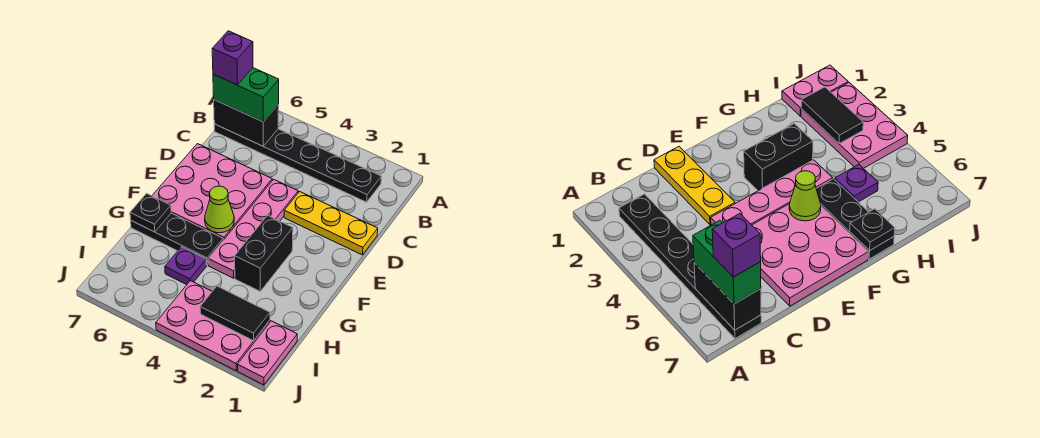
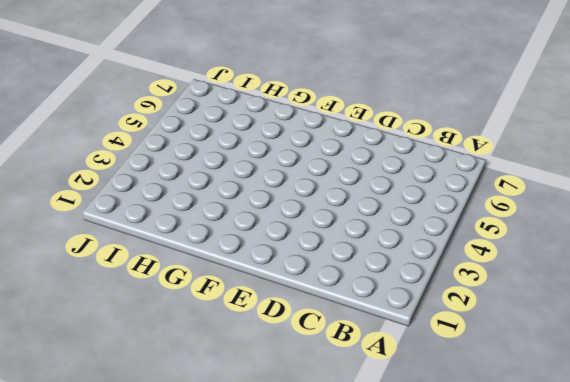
none -> black 1x6 plate [214,124,382,202]
none -> yellow 1x3 plate [284,192,378,255]
none -> pink 1x4 plate [208,179,298,278]

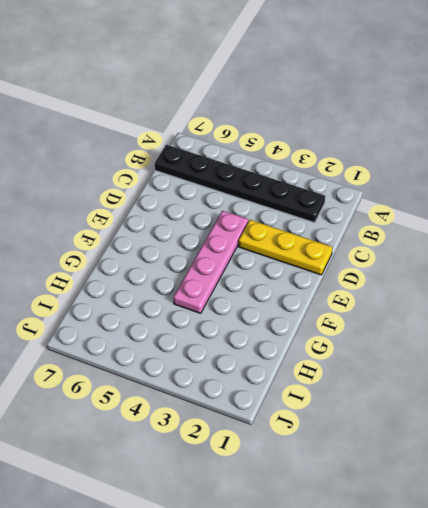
none -> pink 3x3 plate [152,144,272,240]
none -> black 1x2 brick [235,215,293,291]
none -> black 1x3 plate [131,213,223,265]

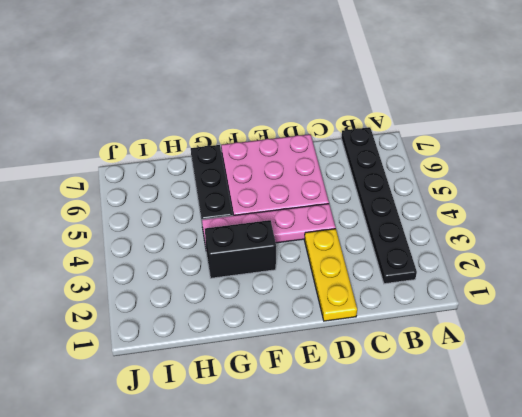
none -> purple 1x1 plate [165,247,207,285]
none -> pink 1x2 plate [237,321,297,385]
none -> pink 2x3 plate [156,281,270,371]

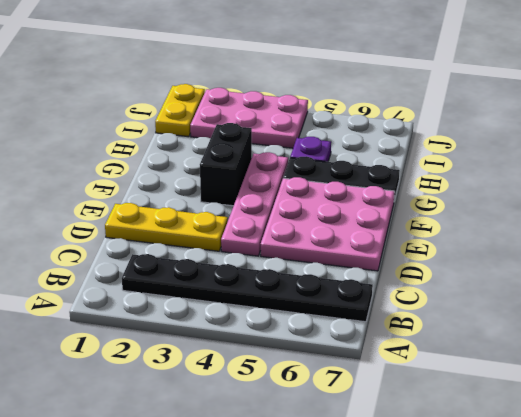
yellow 1x2 plate [155,84,205,137] -> pink 1x2 plate [237,321,297,385]
none -> black 1x2 brick [214,100,279,146]
none -> lime 1x1 cone [205,186,234,233]
none -> black 1x1 plate [130,194,171,232]

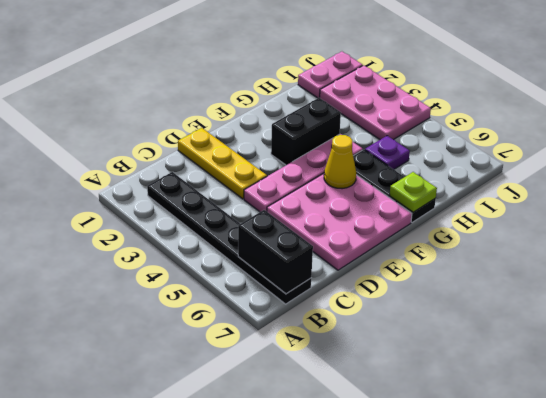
yellow 1x1 cone [324,135,356,189] -> lime 1x1 cone [205,186,234,233]
lime 1x1 plate [390,172,437,212] -> black 1x1 plate [130,194,171,232]
none -> black 1x2 tile [200,286,270,341]
none -> green 1x2 brick [213,68,279,122]
none -> purple 1x1 brick [212,31,253,85]

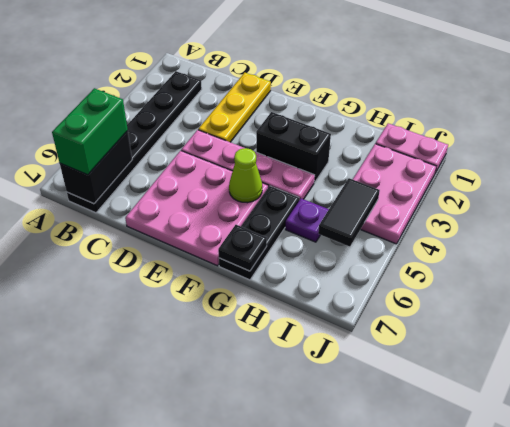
black 1x2 tile [318,178,380,247] -> black 1x2 tile moved to [200,286,270,341]
none -> purple 1x1 brick [212,31,253,85]

